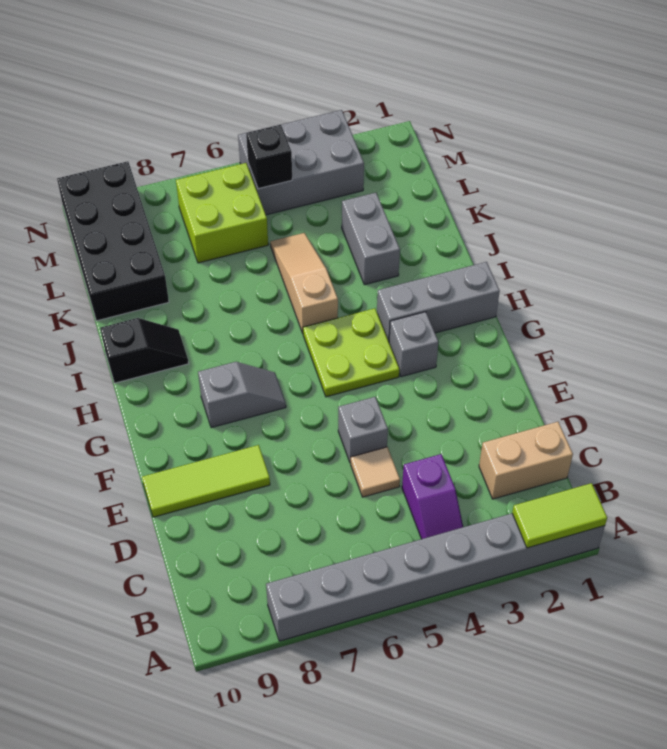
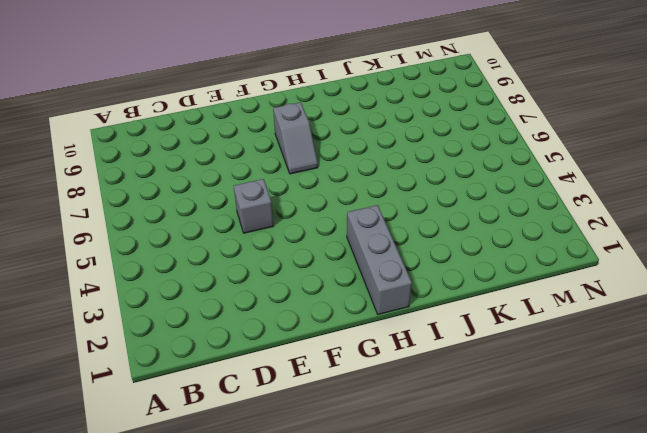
none -> grey 1x8 brick [266,513,605,641]
none -> purple 1x2 slope [402,454,463,539]
none -> tan 1x2 brick [479,422,573,499]

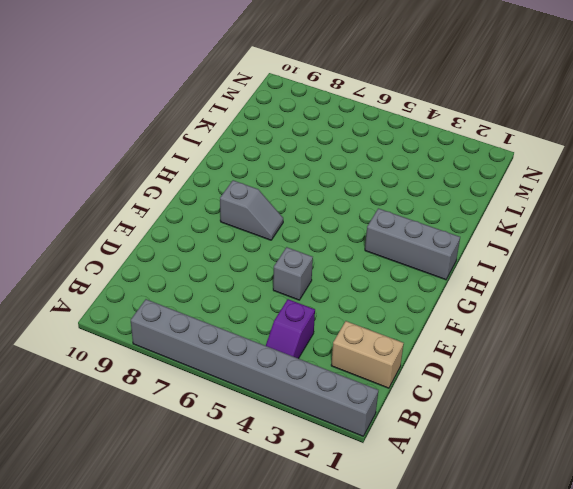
none -> tan 1x1 tile [351,447,400,497]
none -> lime 1x3 tile [142,445,270,517]
none -> grey 1x1 brick [389,312,438,377]

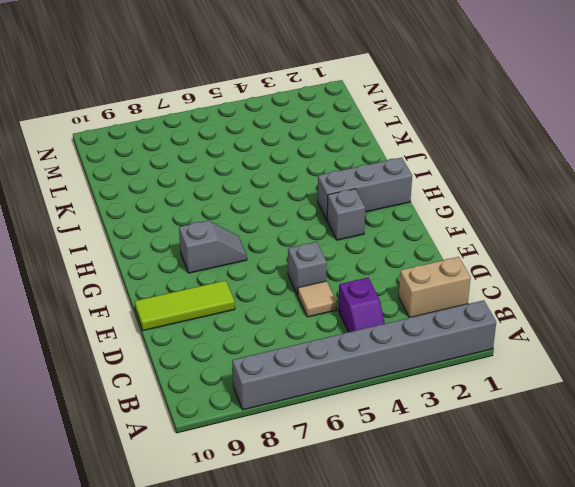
none -> lime 2x2 plate [303,308,399,397]
none -> tan 1x3 slope [270,233,338,333]
none -> black 1x2 slope [100,318,189,383]

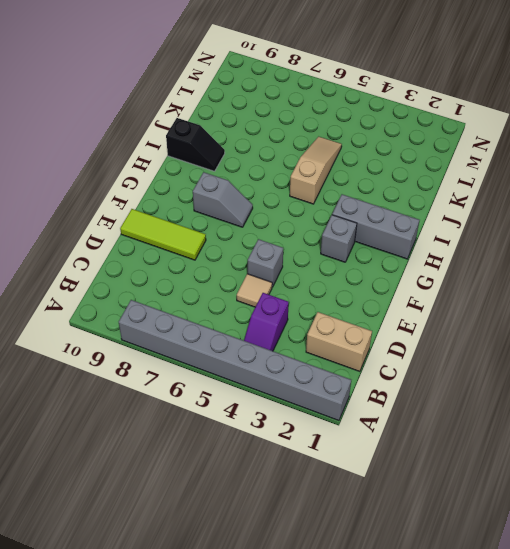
none -> lime 2x2 plate [303,308,399,397]
none -> grey 1x2 brick [342,193,400,285]
none -> black 2x4 brick [57,161,169,321]

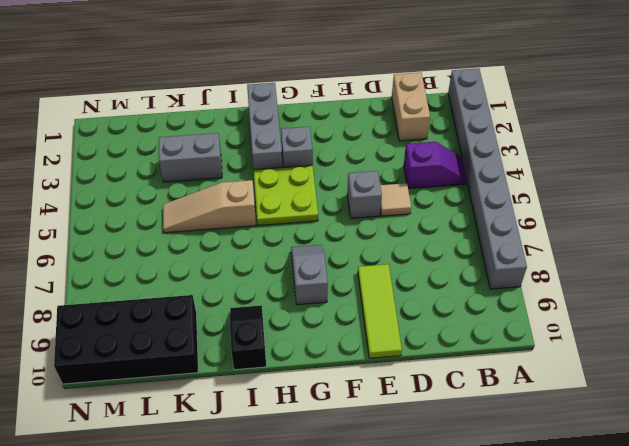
none -> lime 2x2 brick [176,163,268,263]
none -> grey 2x3 brick [238,110,364,215]
none -> lime 1x2 tile [512,483,607,548]

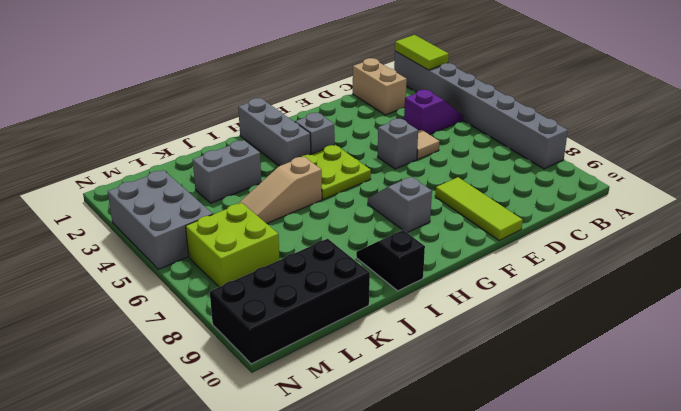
none -> black 1x1 brick [246,125,292,189]

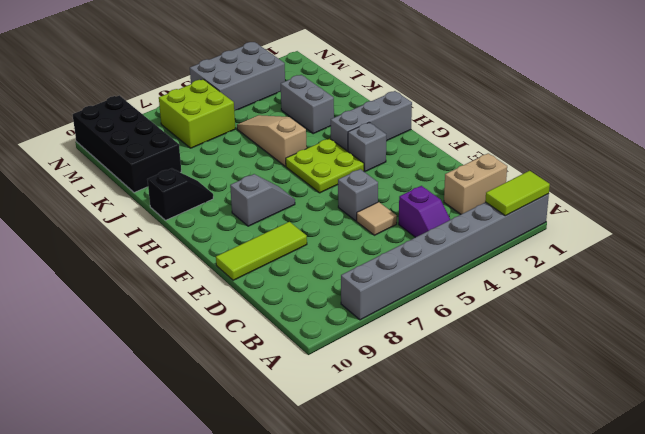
none -> black 1x1 brick [246,125,292,189]

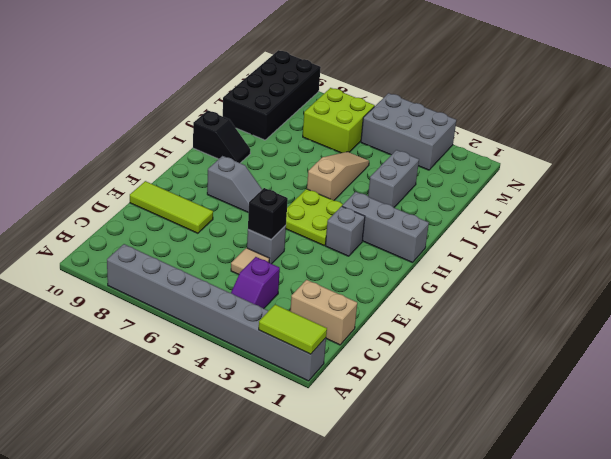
black 1x1 brick [248,188,288,239] -> black 1x1 brick moved to [246,125,292,189]

